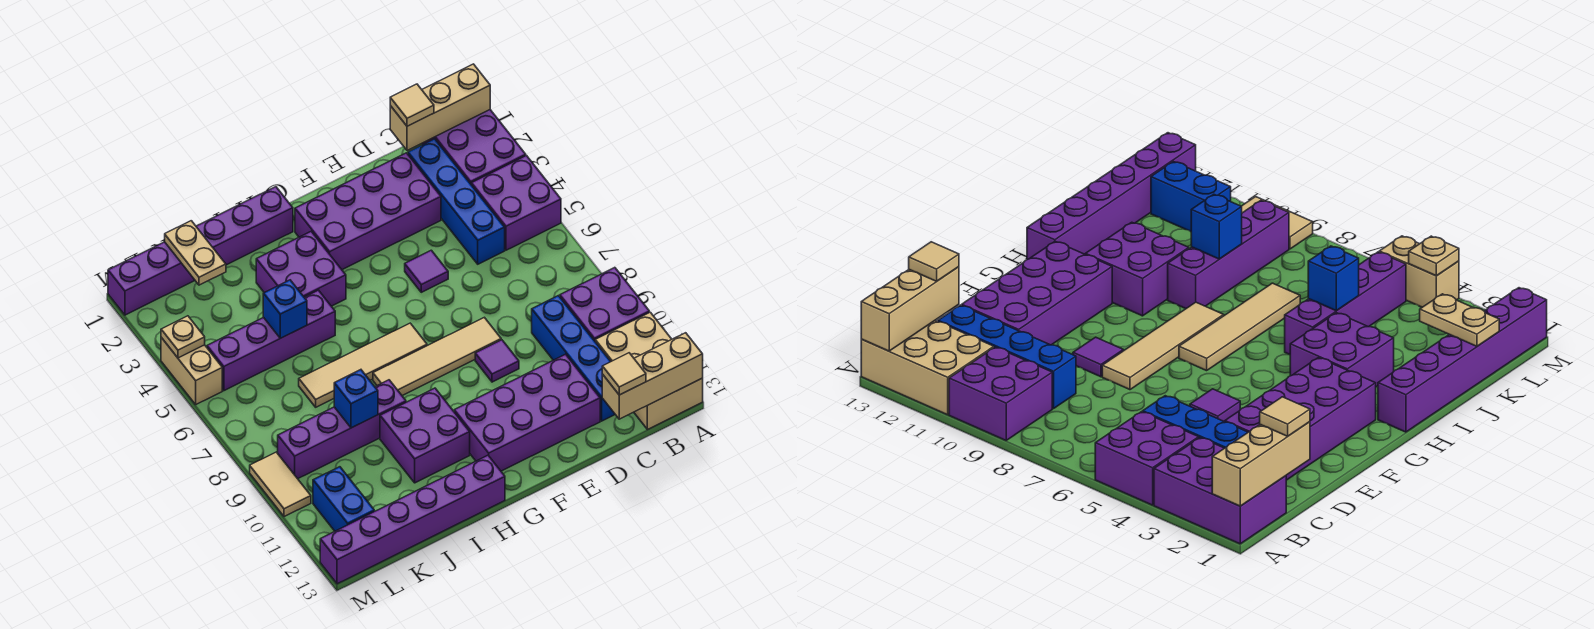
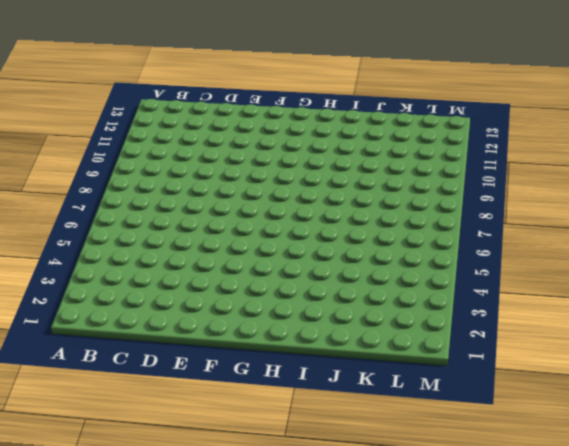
none -> purple 2x3 brick [422,110,526,184]
none -> purple 2x2 brick [471,156,561,250]
none -> purple 2x2 brick [560,268,649,341]

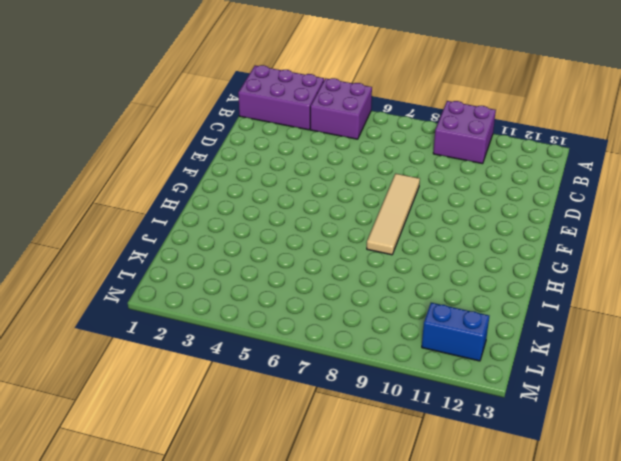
none -> tan 2x3 brick [595,312,703,429]
none -> blue 1x4 brick [408,139,505,264]
none -> blue 1x4 brick [532,296,615,421]

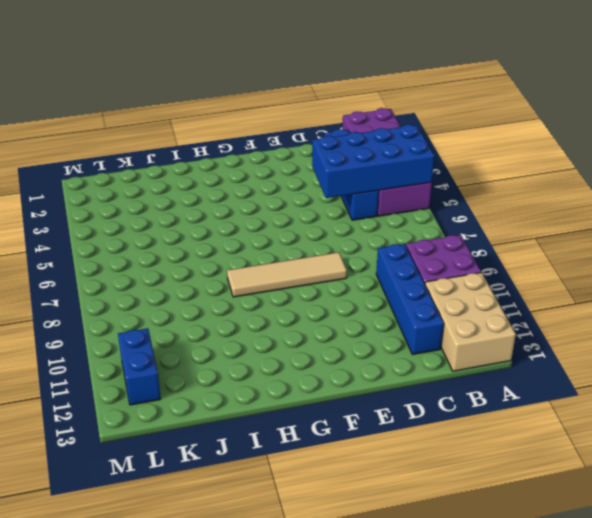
blue 2x4 brick [312,125,434,198] -> none
none -> purple 2x4 brick [295,153,441,270]
none -> purple 2x4 brick [454,354,600,471]
none -> purple 1x1 tile [405,250,448,292]

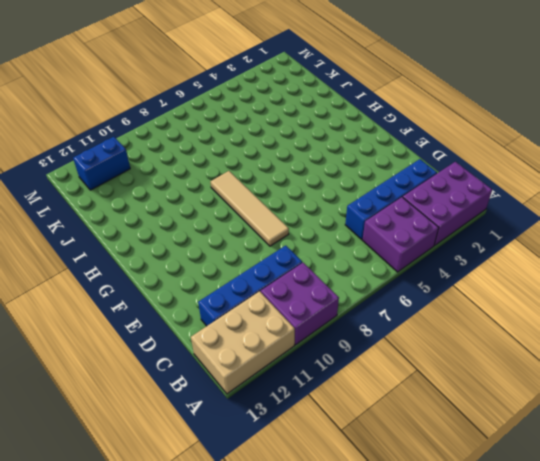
none -> purple 2x4 brick [295,153,441,270]
none -> purple 2x4 brick [454,354,600,471]
none -> purple 1x1 tile [405,250,448,292]

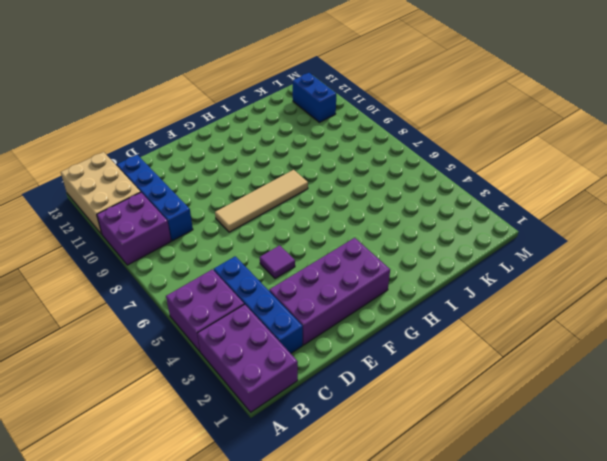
none -> purple 2x4 brick [454,354,600,471]
none -> purple 1x1 tile [475,340,519,382]
none -> tan 1x4 tile [299,323,427,407]

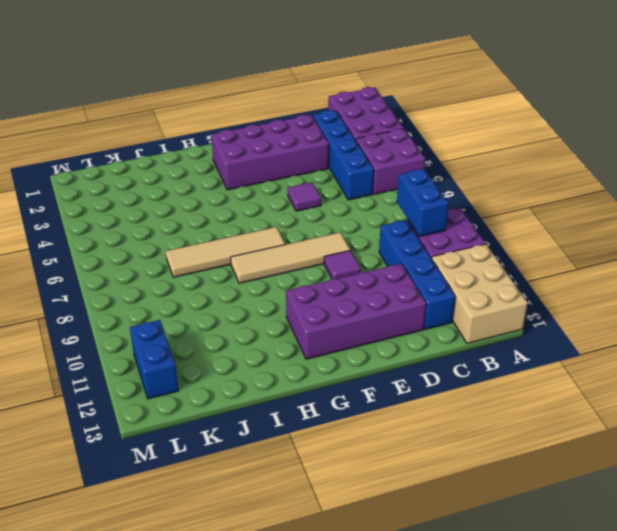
blue 1x2 brick [397,169,448,236] -> none
none -> purple 1x6 brick [108,187,293,315]
none -> purple 2x2 brick [256,231,346,306]
none -> purple 2x2 brick [380,388,470,483]

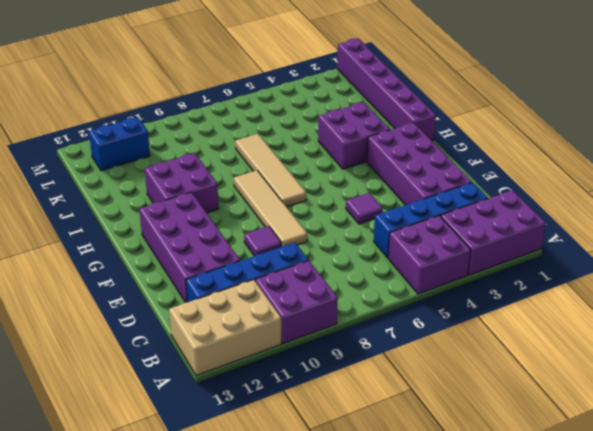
none -> purple 1x6 brick [320,455,505,584]
none -> purple 1x4 brick [207,290,335,391]
none -> purple 1x4 brick [278,380,406,479]

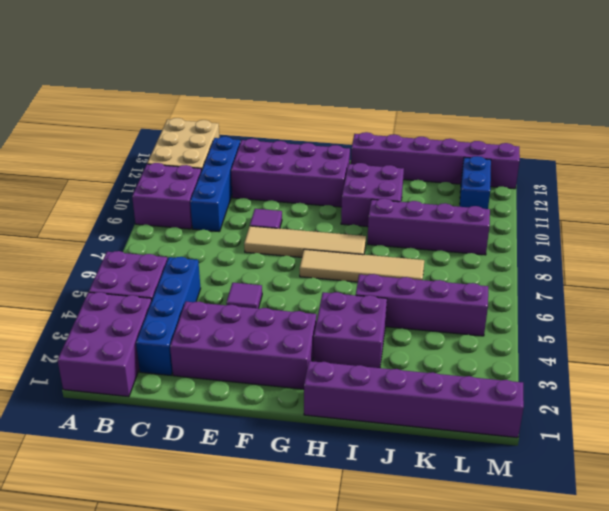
none -> tan 1x2 brick [161,337,222,404]
none -> tan 1x2 tile [250,452,311,517]
none -> tan 1x3 brick [390,64,490,151]

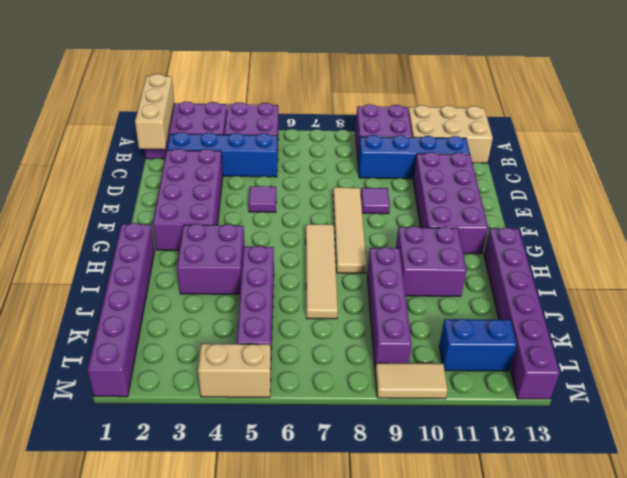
none -> tan 1x3 brick [602,333,703,419]
none -> blue 1x1 brick [263,280,307,338]
none -> blue 1x1 brick [334,370,378,428]

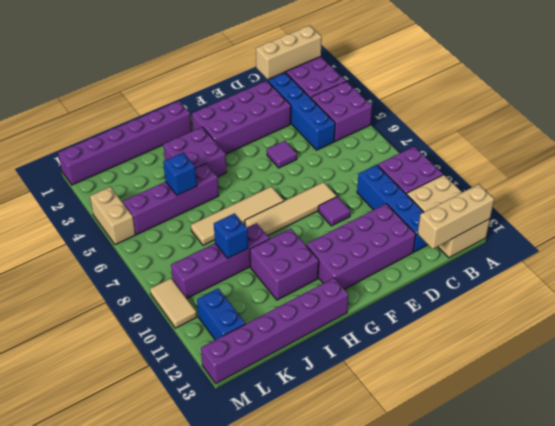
none -> tan 1x2 plate [165,221,226,285]
none -> tan 1x1 plate [161,316,205,358]
none -> tan 1x1 tile [390,84,434,126]

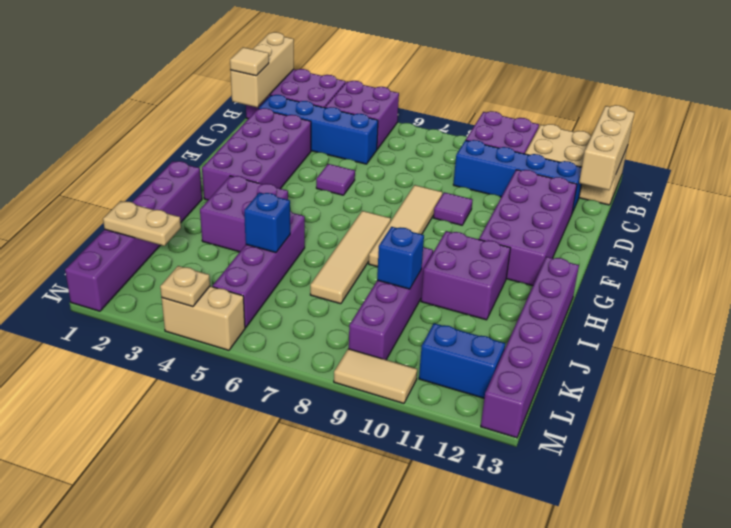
none -> tan 1x1 tile [602,353,646,395]

